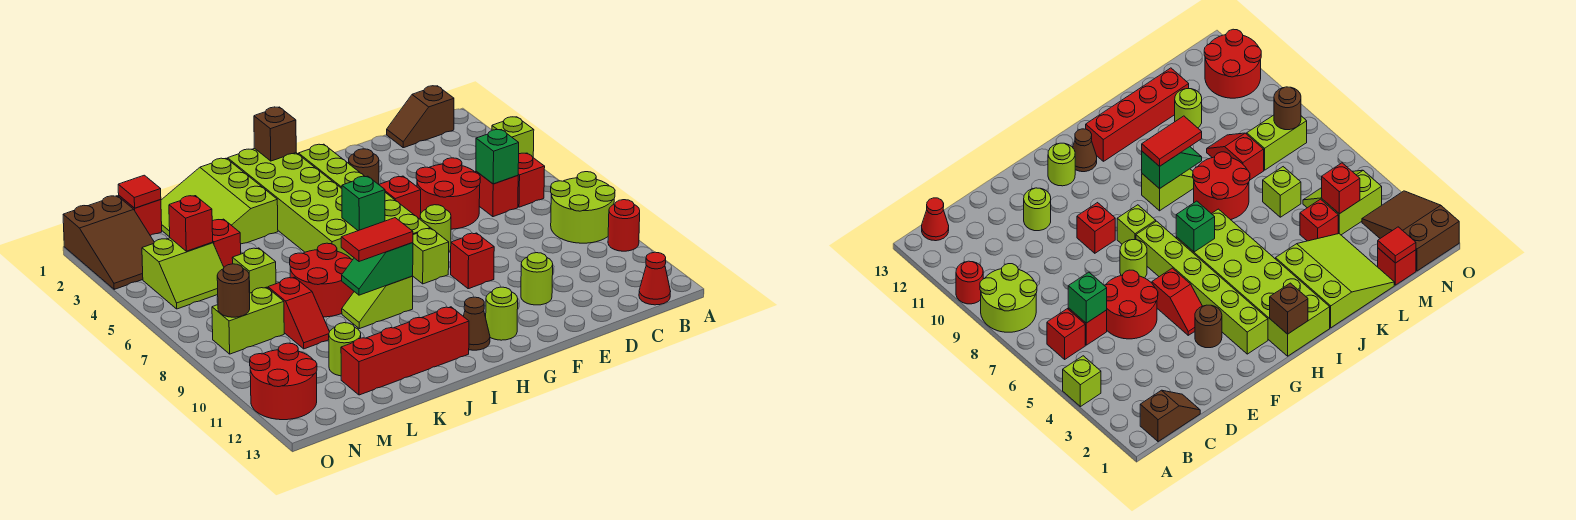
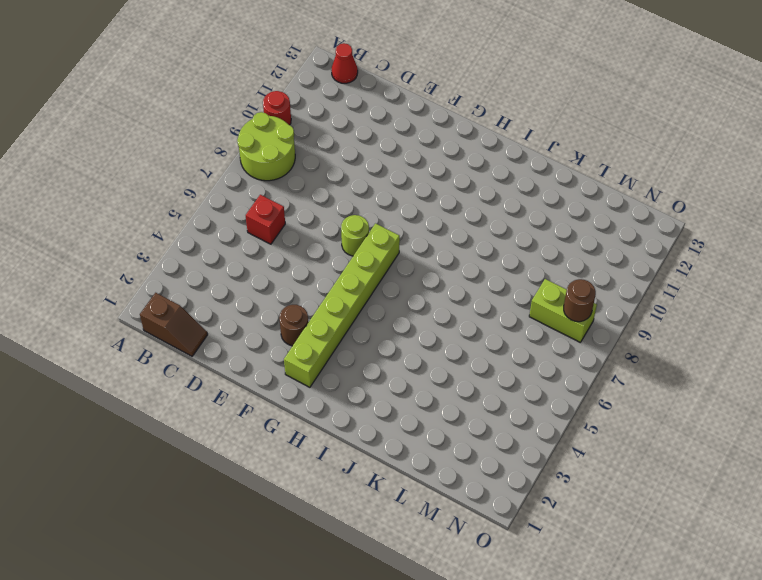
none -> lime 1x1 brick [492,117,534,157]
none -> red 1x1 brick [518,153,545,207]
none -> red 2x2 round brick [416,158,480,229]
none -> lime 1x1 round brick [521,253,553,305]

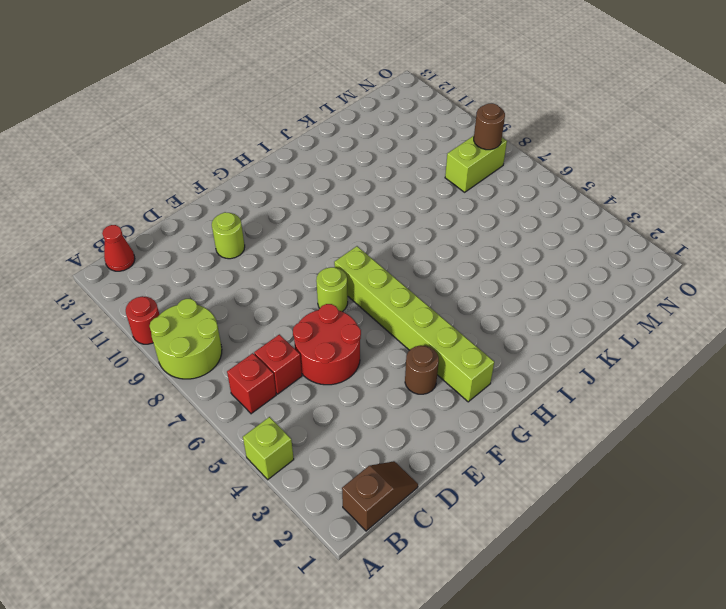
none -> red 1x2 slope [379,176,421,219]
none -> red 1x1 brick [451,233,494,289]
none -> lime 1x1 brick [413,228,449,284]
none -> lime 1x1 round brick [486,287,518,340]

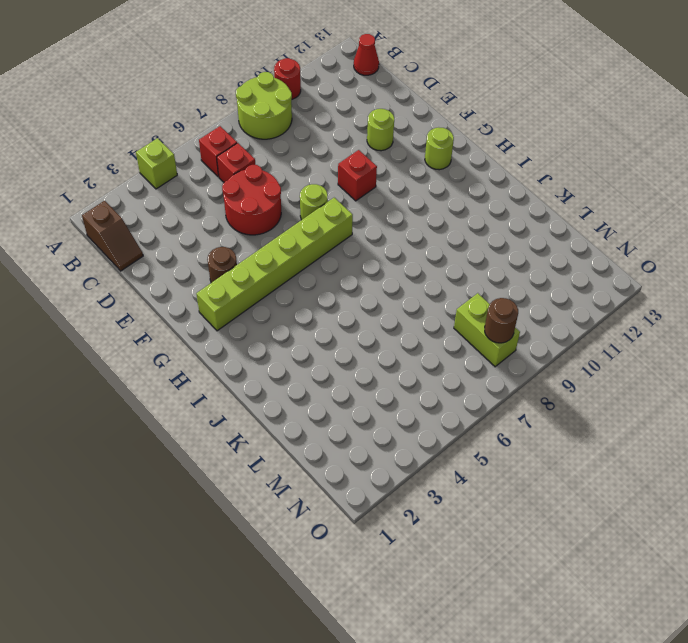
none -> red 1x2 slope [379,176,421,219]
none -> lime 1x1 brick [413,228,449,284]
none -> lime 2x6 brick [228,148,358,260]
none -> brown 1x1 cone [463,297,490,350]

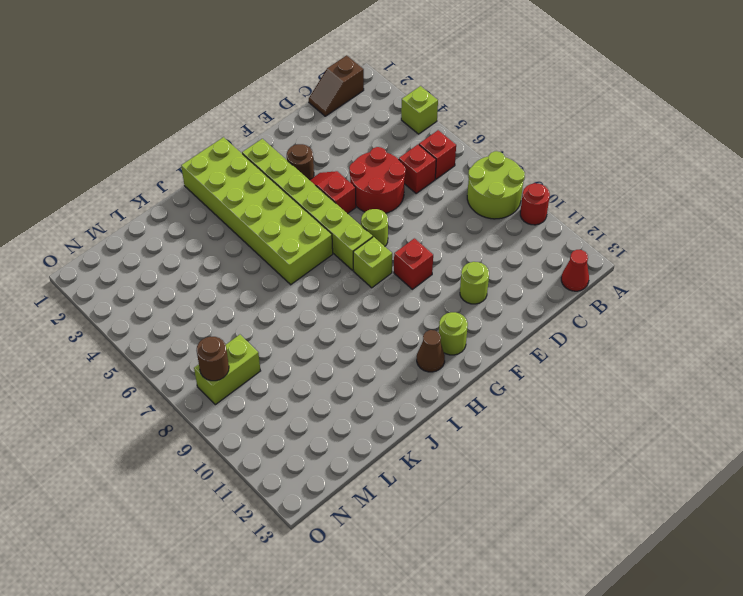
none -> lime 1x2 slope [342,276,413,329]
none -> red 1x4 brick [341,307,469,395]
none -> lime 3x3 slope [161,158,278,244]
none -> red 2x2 round brick [290,243,354,317]

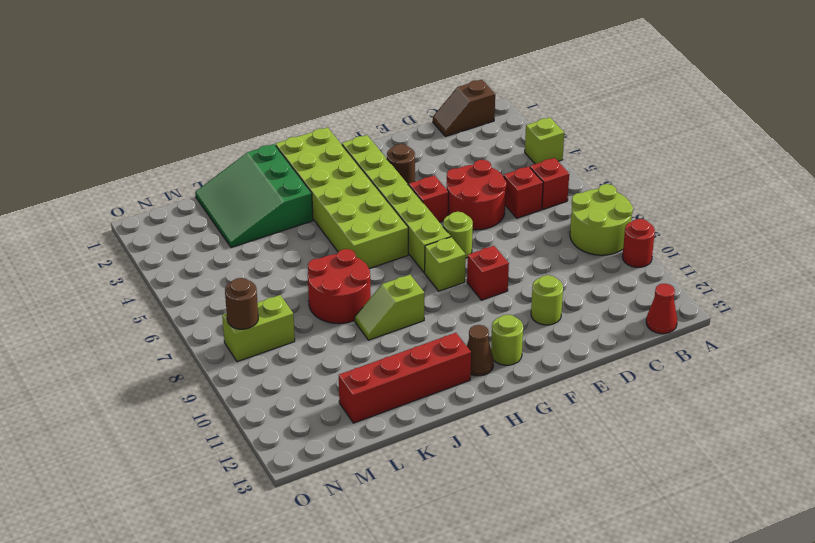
green 3x3 slope [195,144,313,248] -> lime 3x3 slope [161,158,278,244]
none -> red 1x1 brick [212,219,241,267]
none -> lime 1x1 brick [232,248,276,293]
none -> red 1x2 slope [268,277,330,349]
none -> lime 1x1 round brick [329,323,361,376]

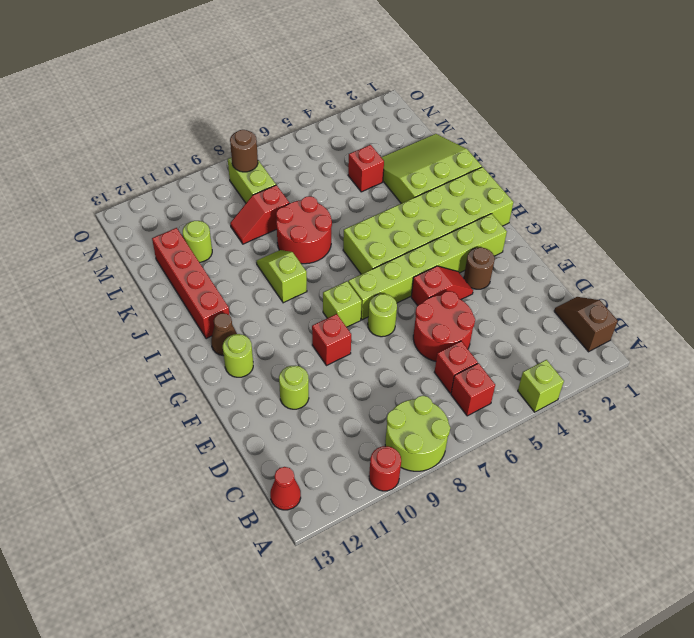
none -> lime 1x1 brick [232,248,276,293]
none -> red 1x1 brick [119,196,162,235]
none -> lime 2x2 slope [142,238,224,309]
none -> brown 2x3 slope [63,196,154,289]

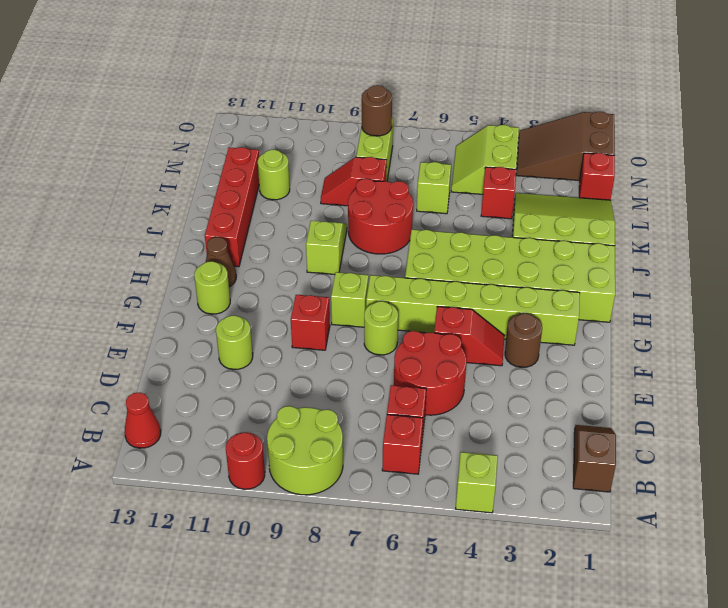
none -> red 2x2 round brick [250,343,317,420]
none -> green 1x1 brick [476,130,519,184]
none -> brown 1x1 brick [254,107,296,161]
none -> green 1x1 brick [342,176,385,231]

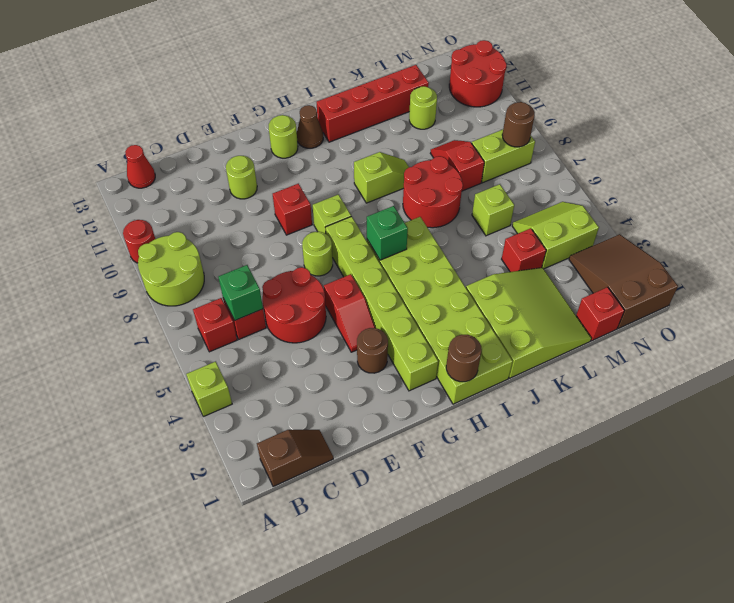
brown 1x1 round brick [446,335,482,382] -> brown 1x1 brick [254,107,296,161]
none -> green 1x2 slope [342,243,413,295]
none -> red 1x1 tile [118,175,161,208]
none -> red 1x1 brick [169,196,213,251]
none -> red 1x2 tile [341,218,413,262]

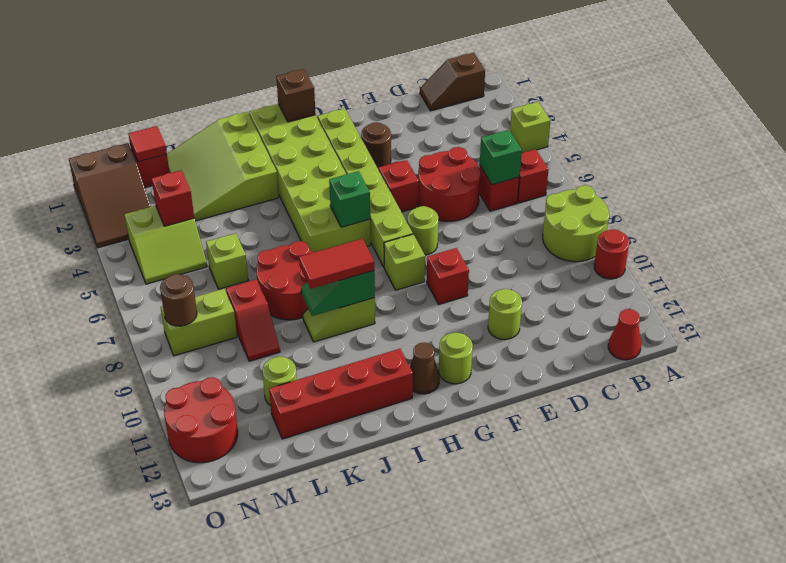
none -> red 1x1 brick [212,219,241,267]

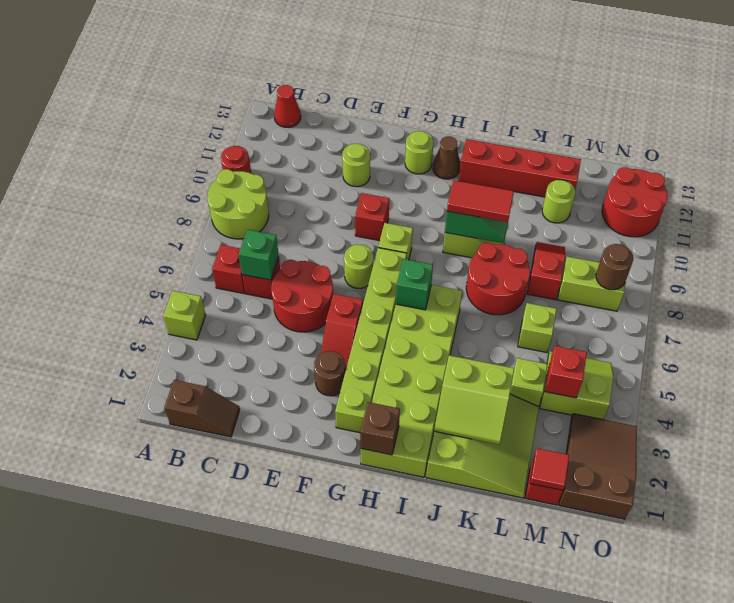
lime 2x2 slope [434,355,514,445] -> none
lime 1x1 brick [510,358,548,407] -> red 1x1 brick [212,219,241,267]

